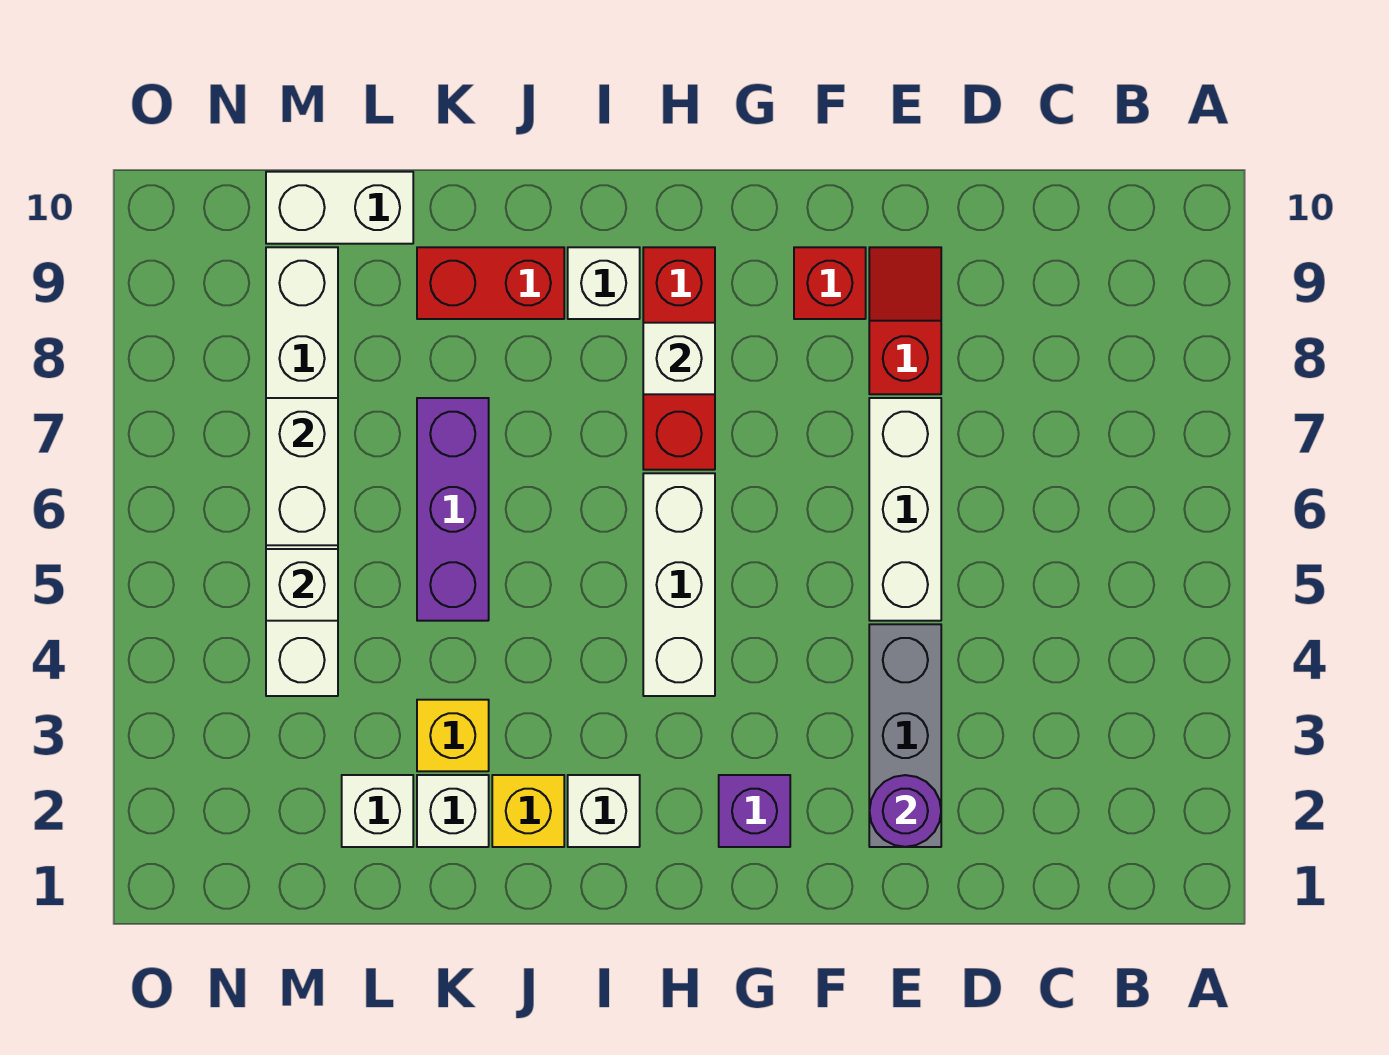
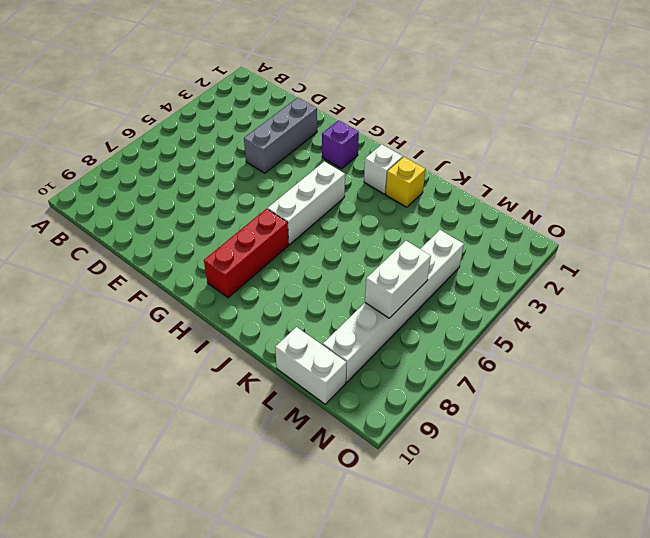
none -> white 1x3 brick [869,398,941,621]
none -> red 1x2 slope [869,247,941,394]
none -> red 1x1 brick [794,247,866,319]

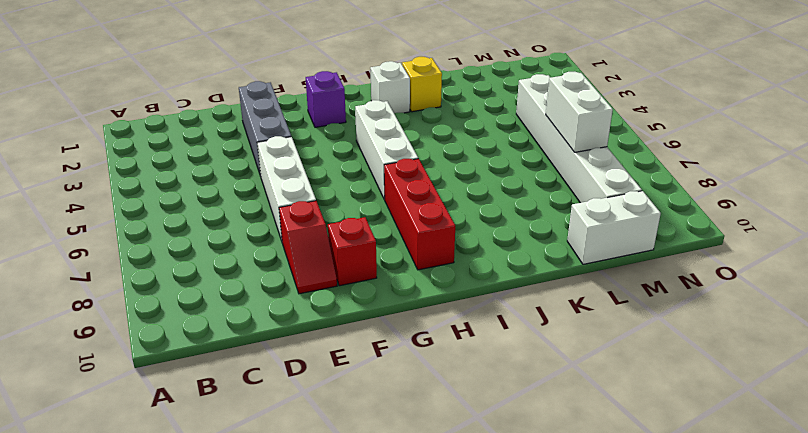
none -> white 1x1 brick [568,247,640,319]
none -> red 1x2 brick [417,247,564,319]
none -> white 1x1 brick [417,775,489,847]

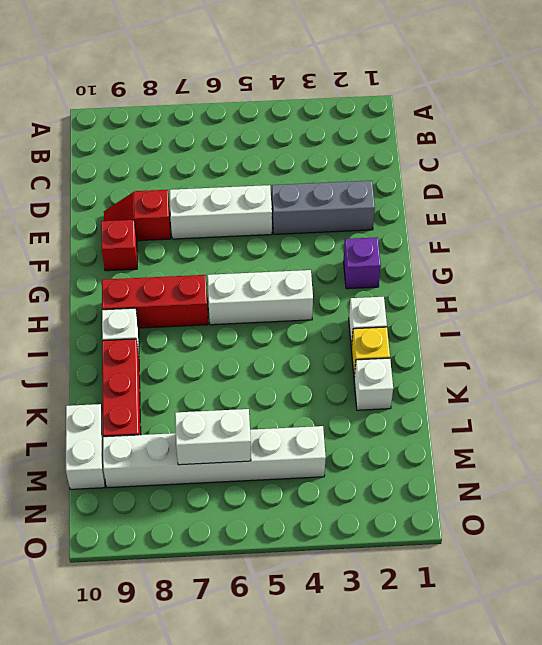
red 1x3 brick [102,339,141,437] -> red 1x2 brick [417,247,564,319]
none -> yellow 1x1 brick [417,700,489,771]
none -> purple 1x3 brick [417,398,489,621]
none -> white 1x1 brick [342,775,413,847]

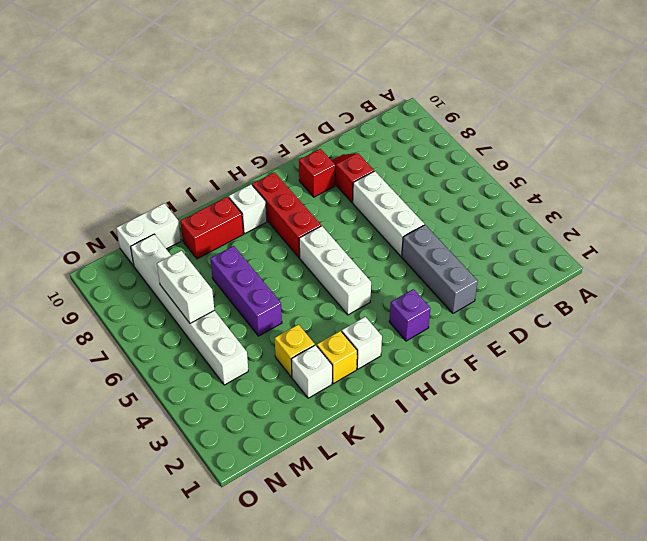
none -> white 1x1 brick [342,775,413,847]
none -> purple 1x1 round brick [869,775,941,847]
none -> white 1x1 brick [643,323,715,394]

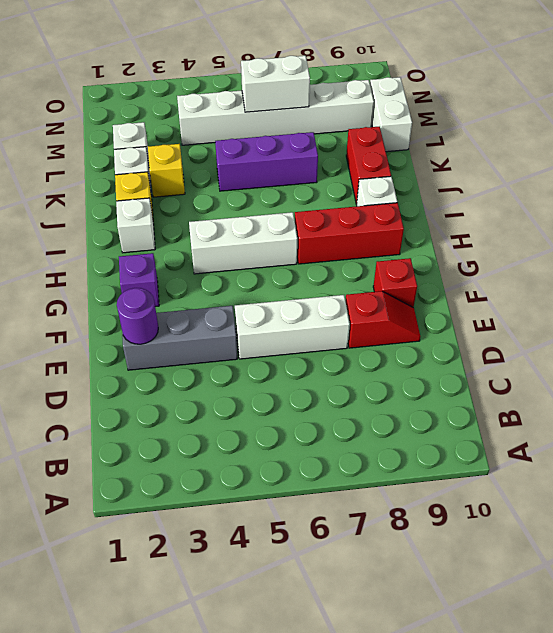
none -> white 1x1 brick [643,323,715,394]
none -> white 1x1 brick [266,549,338,621]

